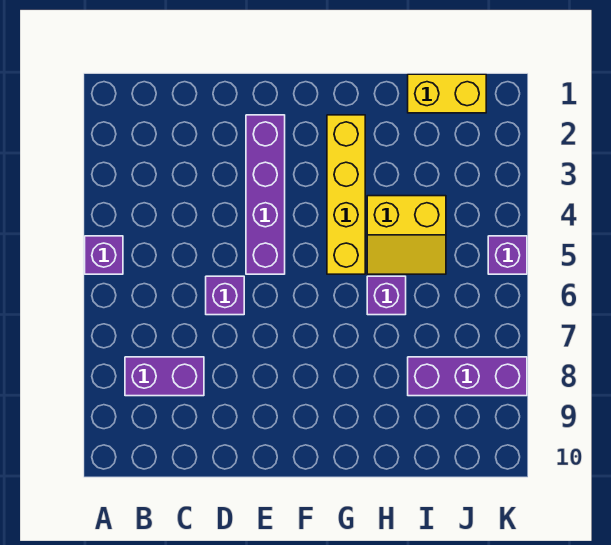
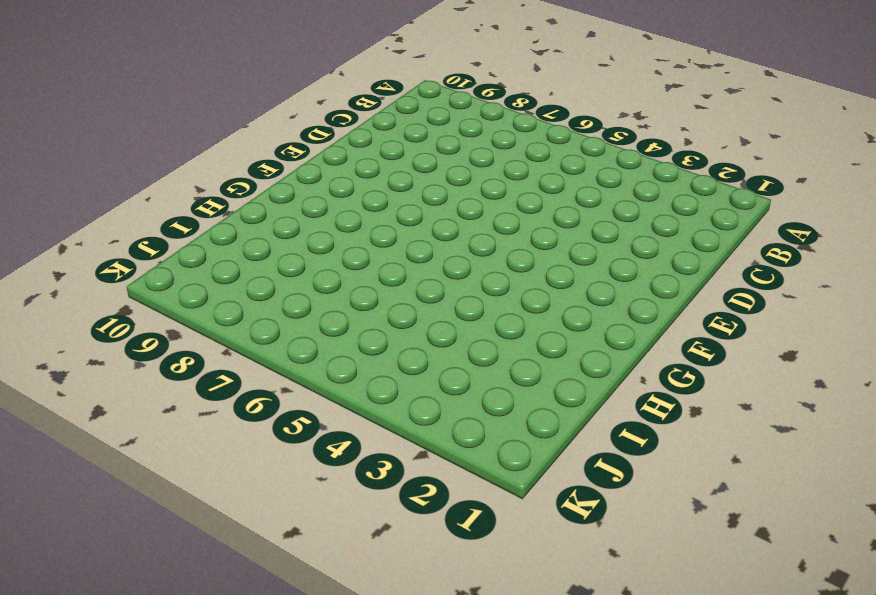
none -> purple 1x1 brick [85,236,123,274]
none -> purple 1x2 brick [125,357,204,396]

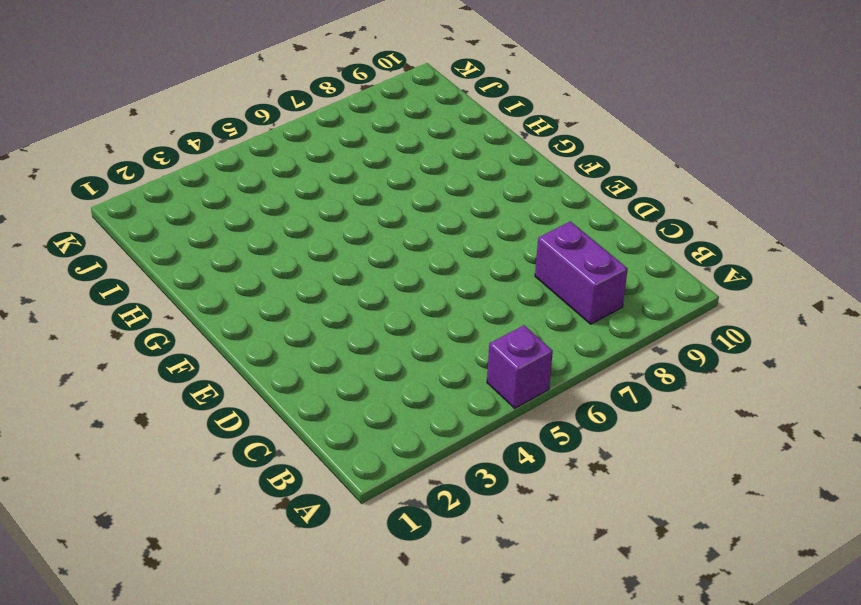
none -> purple 1x1 brick [206,276,244,315]
none -> purple 1x4 brick [246,115,285,274]

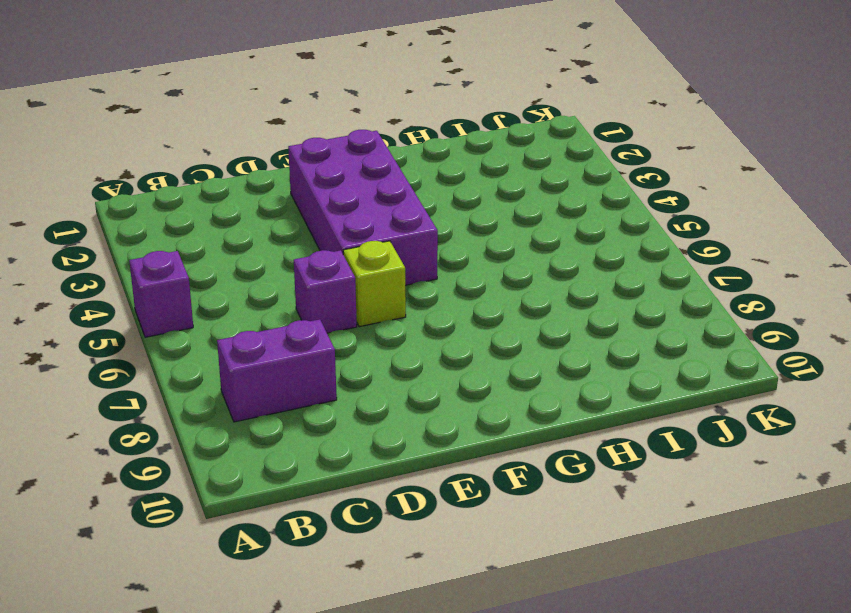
purple 2x4 brick [288,130,438,285] -> purple 1x4 brick [246,115,285,274]
lime 1x1 brick [343,241,406,327] -> none
none -> yellow 1x4 brick [327,115,365,274]
none -> yellow 2x2 slope [367,196,446,274]

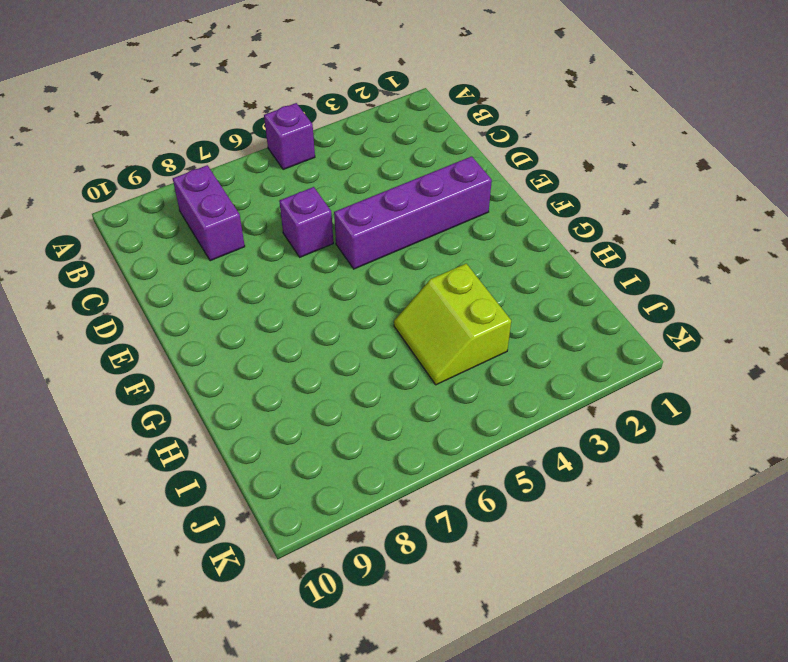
lime 2x2 slope [394,264,511,385] -> yellow 2x2 slope [367,196,446,274]
none -> yellow 1x4 brick [327,115,365,274]
none -> purple 1x1 brick [367,276,406,315]

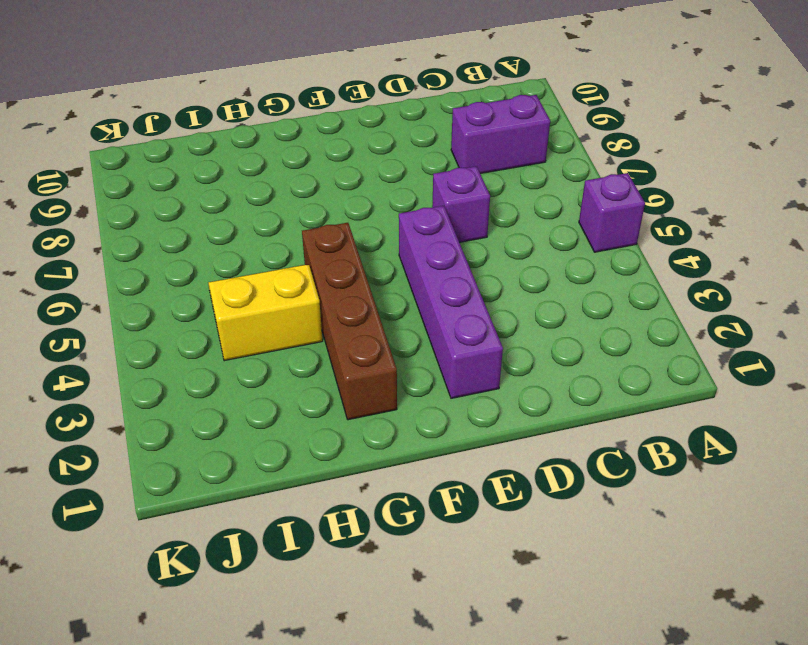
brown 1x4 brick [302,223,397,420] -> yellow 1x4 brick [327,115,365,274]
none -> purple 1x1 brick [367,276,406,315]
none -> yellow 1x2 brick [408,74,486,113]

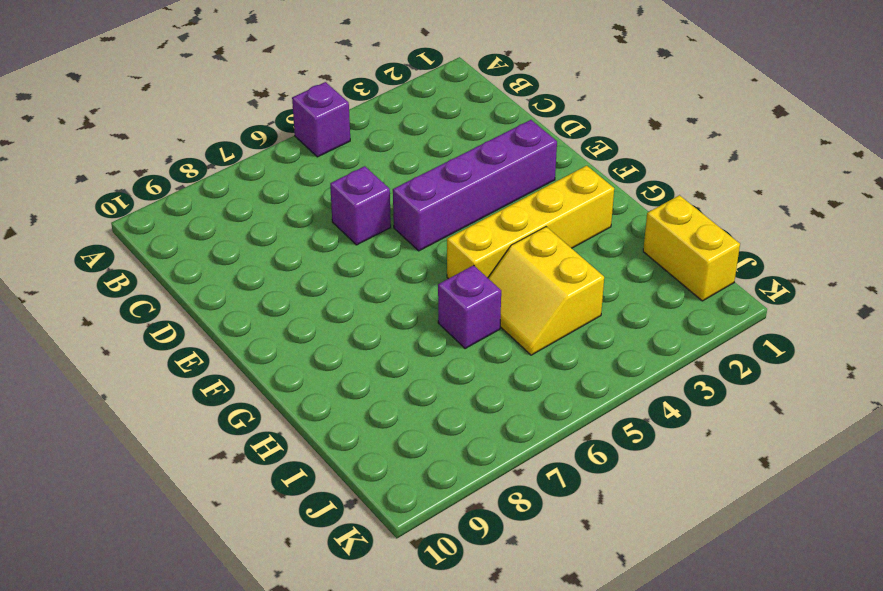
none -> purple 1x2 brick [125,357,204,396]
none -> purple 1x3 brick [408,357,527,396]

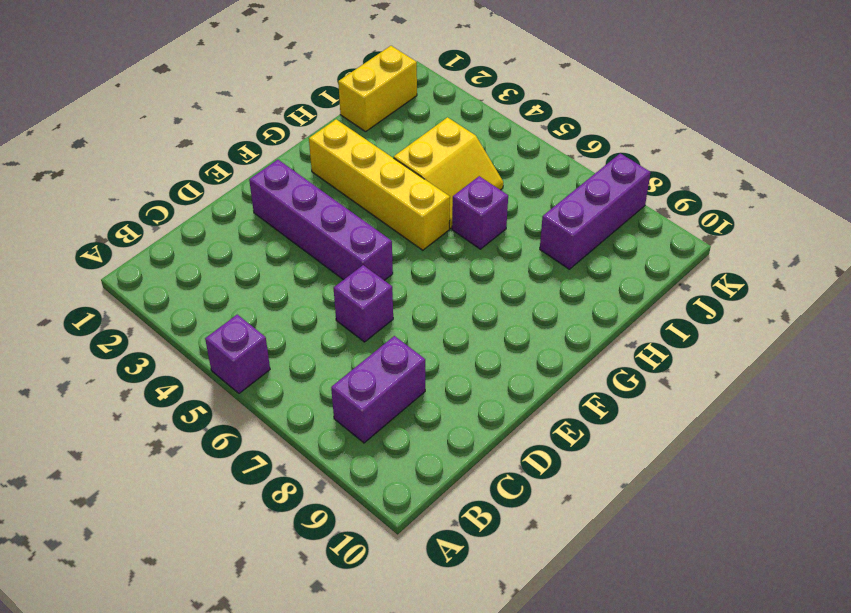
none -> purple 1x1 brick [488,236,527,274]

